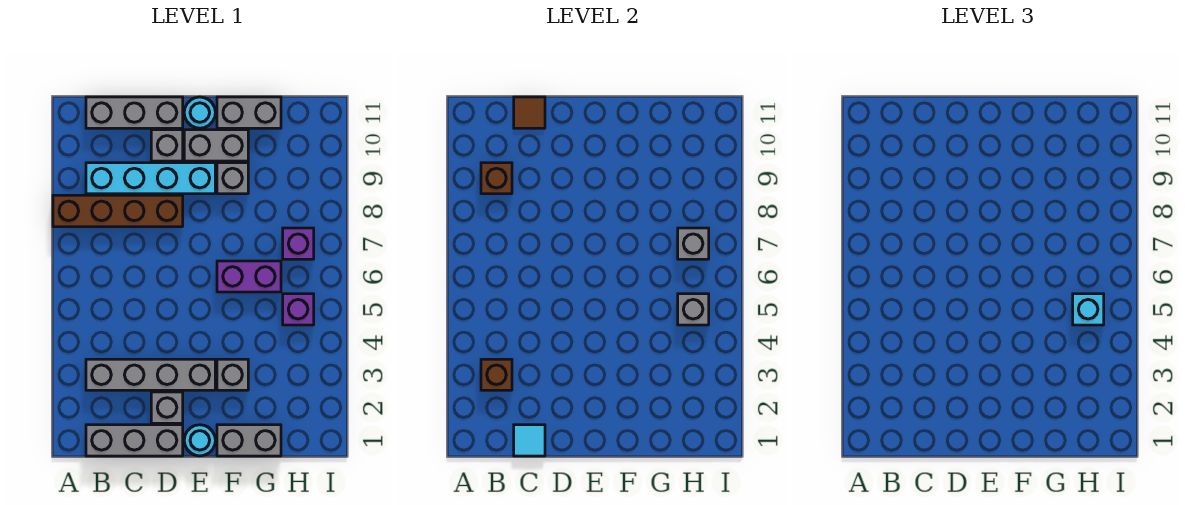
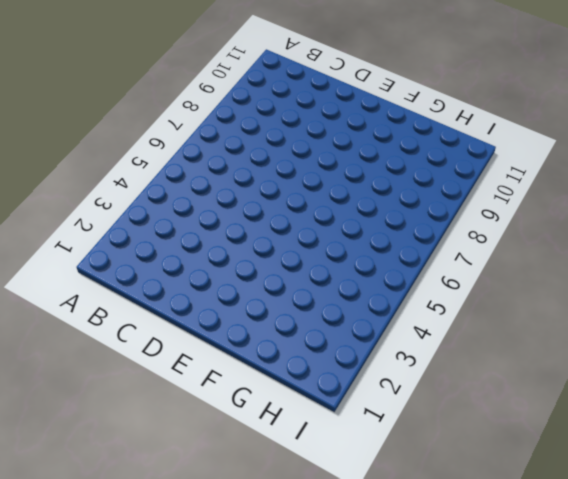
none -> brown 1x4 brick [53,195,183,227]
none -> grey 1x3 brick [86,425,183,456]
none -> grey 1x4 brick [86,359,215,390]

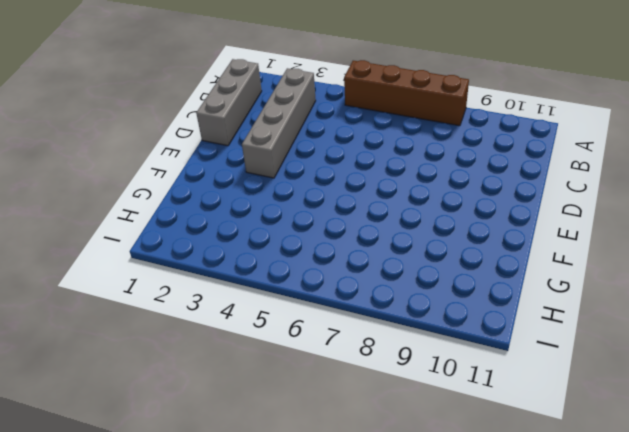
brown 1x4 brick [344,60,469,126] -> brown 1x4 brick turned to [53,195,183,227]
none -> cyan 1x4 brick [86,163,215,194]
none -> grey 1x3 brick [86,97,183,128]
none -> grey 1x1 brick [151,392,183,423]

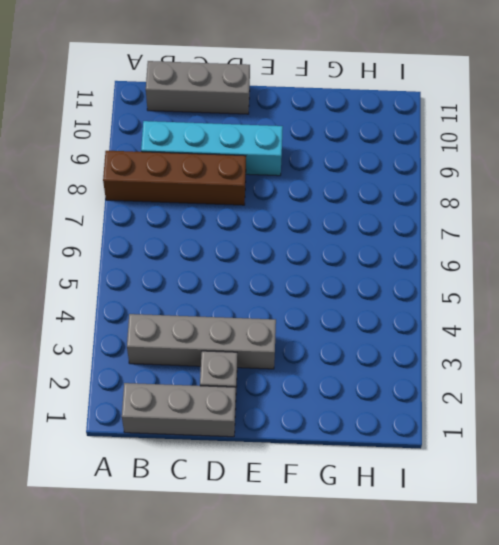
none -> grey 1x1 brick [151,130,183,161]
none -> cyan 1x1 round brick [184,425,215,456]
none -> grey 1x2 brick [184,130,248,161]

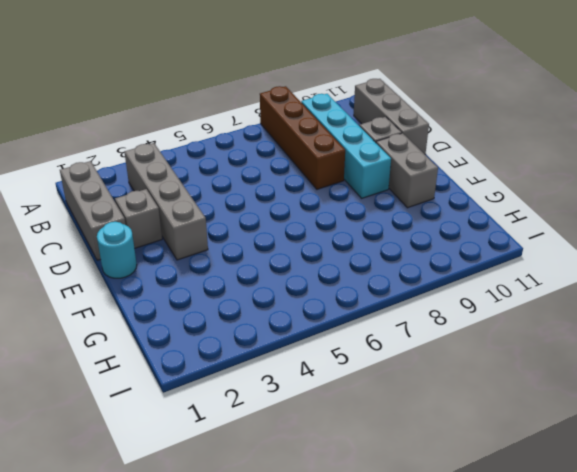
none -> cyan 1x1 round brick [184,97,215,128]
none -> grey 1x2 brick [217,425,281,456]
none -> grey 1x1 brick [217,359,248,390]

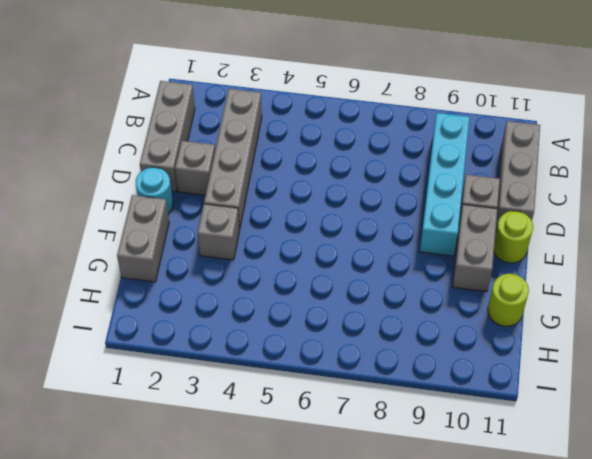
lime 1x1 round brick [494,211,533,263] -> cyan 1x1 round brick [184,97,215,128]
lime 1x1 round brick [488,274,529,326] -> grey 1x2 brick [217,97,281,128]
none -> brown 1x4 brick [53,195,183,227]
none -> purple 1x2 brick [217,261,281,292]
none -> grey 1x1 brick [217,163,248,194]

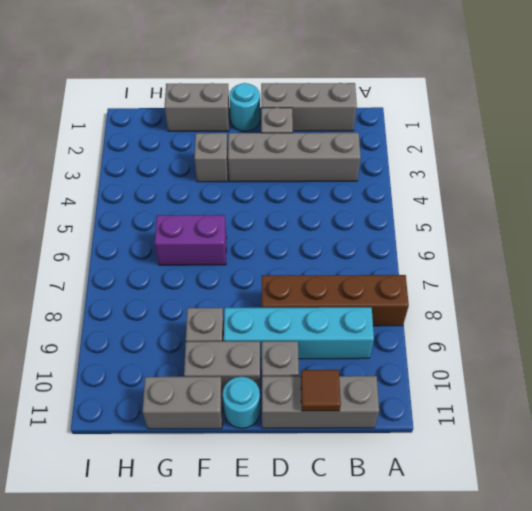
none -> purple 1x1 brick [283,294,314,325]
none -> purple 1x1 brick [283,228,314,259]
none -> brown 1x1 brick [481,359,512,390]

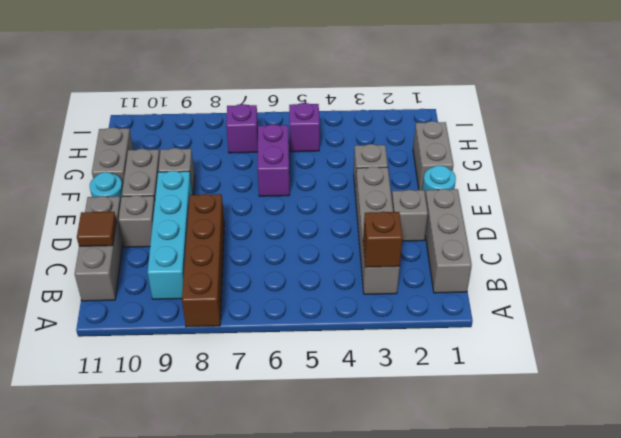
none -> brown 1x1 brick [481,163,512,194]
none -> cyan 1x1 tile [514,425,545,456]
none -> grey 1x1 brick [678,294,709,325]

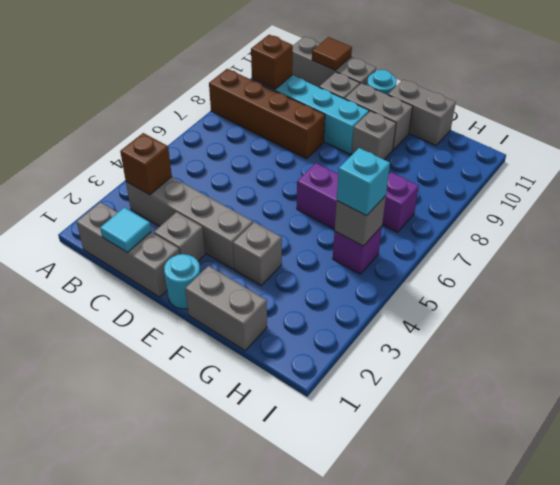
none -> grey 1x1 brick [678,228,709,259]

